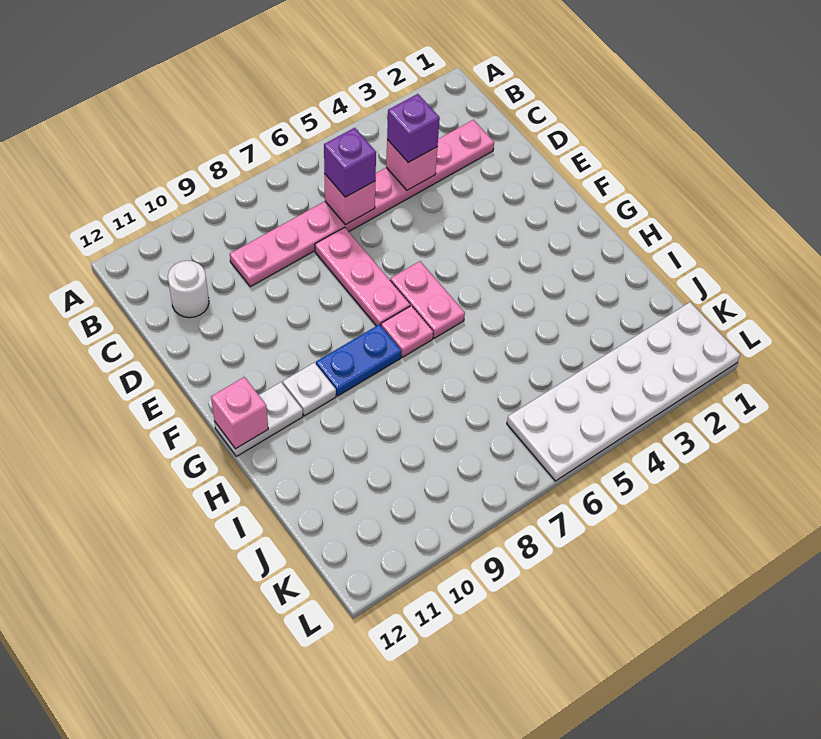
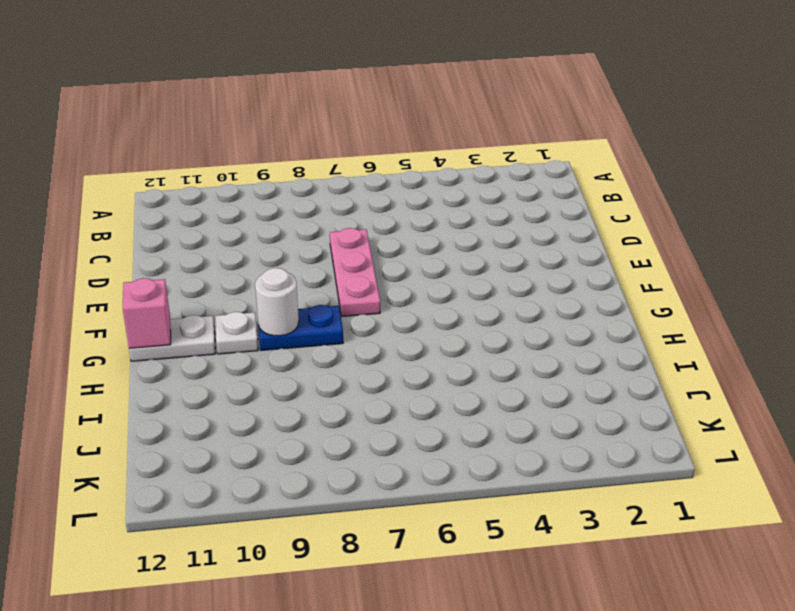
white 1x1 round brick [255,268,299,336] -> white 1x1 round brick moved to [168,261,209,318]
none -> pink 1x8 plate [230,120,494,287]
none -> pink 1x2 plate [390,261,465,338]
none -> pink 1x1 plate [381,306,433,357]

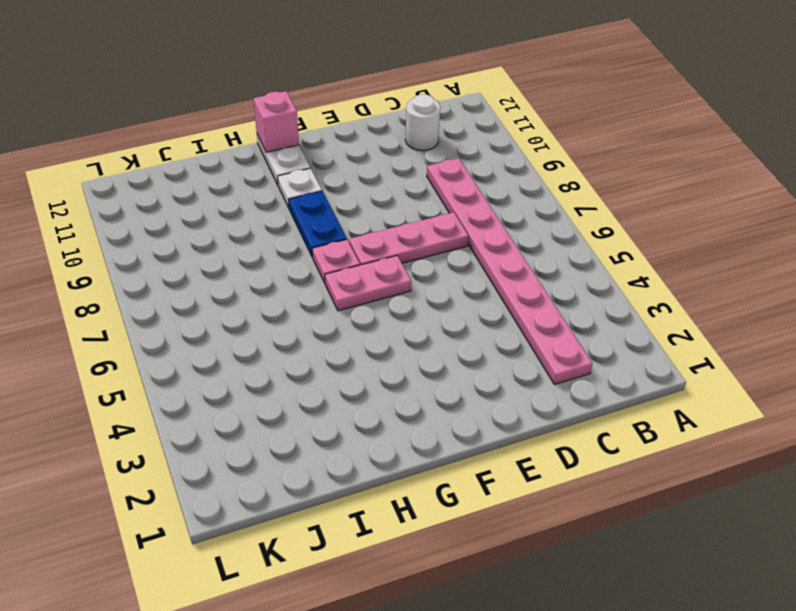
none -> white 2x6 plate [507,302,740,481]
none -> pink 1x1 brick [386,140,437,190]
none -> pink 1x1 brick [324,174,375,225]

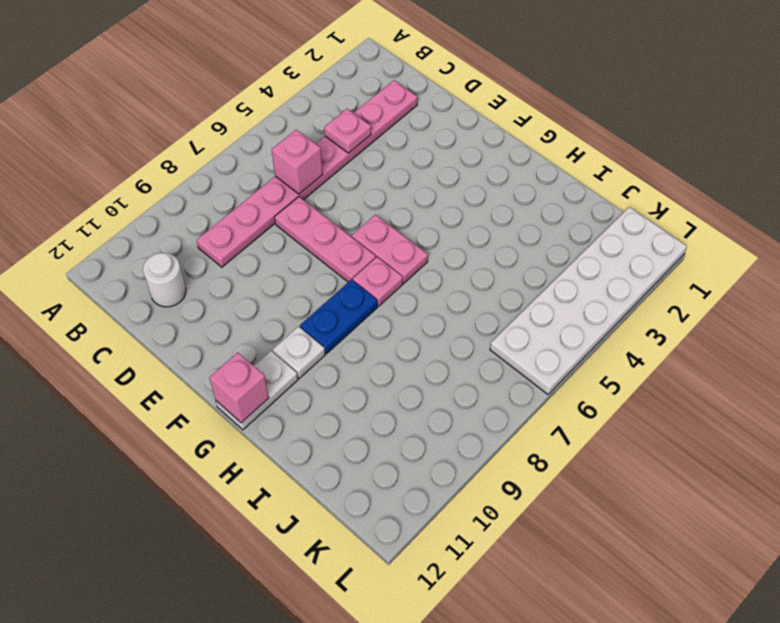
pink 1x1 plate [324,109,371,153] -> pink 1x1 brick [386,140,437,190]
none -> purple 1x1 brick [387,94,440,162]
none -> purple 1x1 brick [324,128,376,197]

